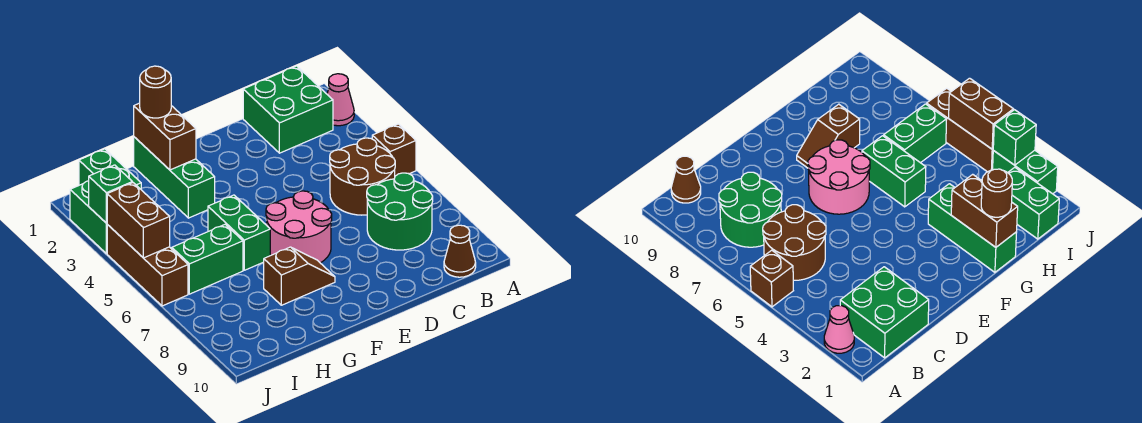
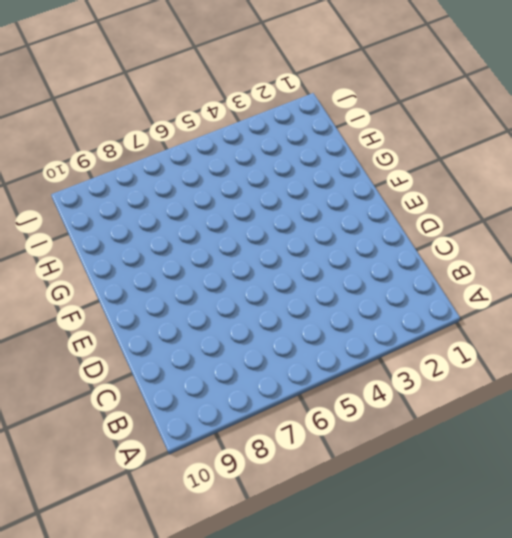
none -> pink 1x1 cone [327,74,354,126]
none -> brown 1x1 brick [372,124,416,176]
none -> green 2x2 brick [243,66,333,153]

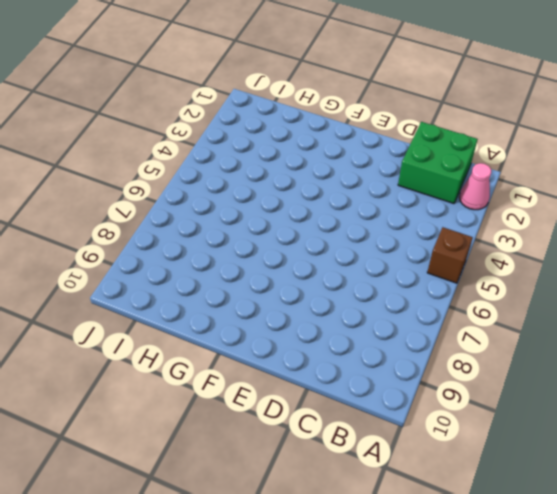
none -> brown 2x2 round brick [330,138,395,215]
none -> green 2x2 round brick [367,173,433,250]
none -> brown 1x1 cone [444,225,476,277]

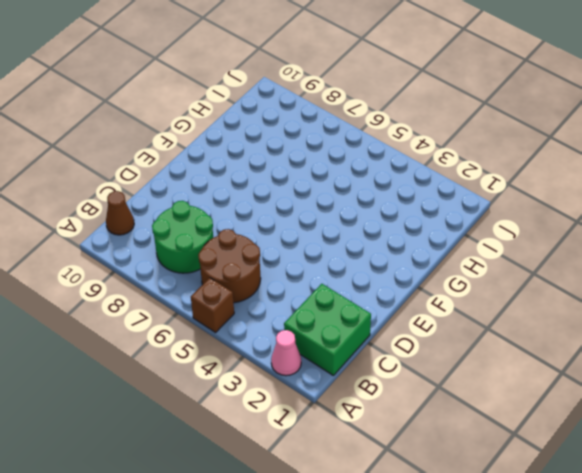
none -> pink 2x2 round brick [266,191,332,263]
none -> brown 1x2 slope [264,247,335,305]
none -> green 1x3 brick [134,137,215,218]

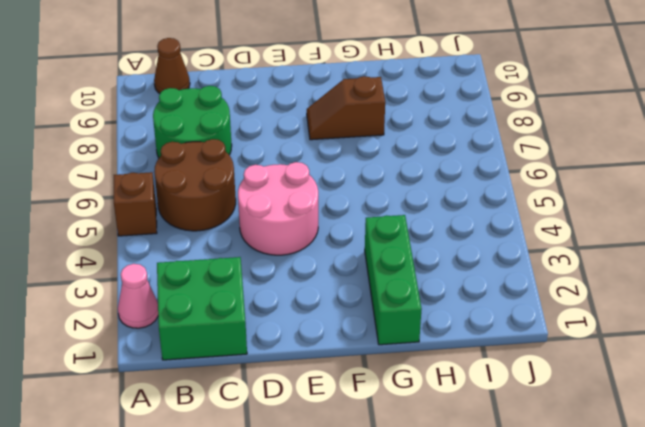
pink 2x2 round brick [238,162,318,255] -> pink 2x2 round brick moved to [266,191,332,263]
none -> green 1x2 brick [208,195,270,270]
none -> green 1x2 brick [172,224,243,294]
none -> green 1x2 brick [79,149,141,189]

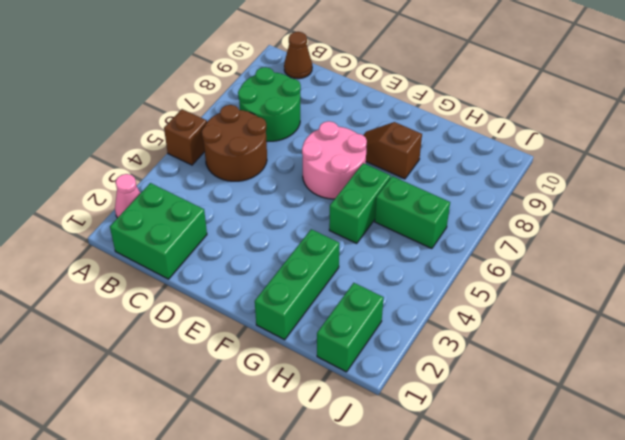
none -> green 1x2 brick [70,181,107,254]
none -> brown 1x3 brick [107,225,188,306]
none -> brown 1x2 brick [134,103,196,170]

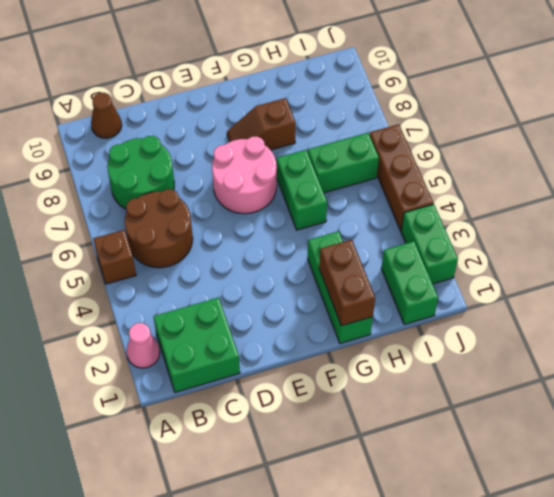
none -> green 1x1 brick [89,165,132,223]
none -> brown 1x2 brick [107,183,170,258]
none -> brown 1x1 round brick [140,66,171,118]

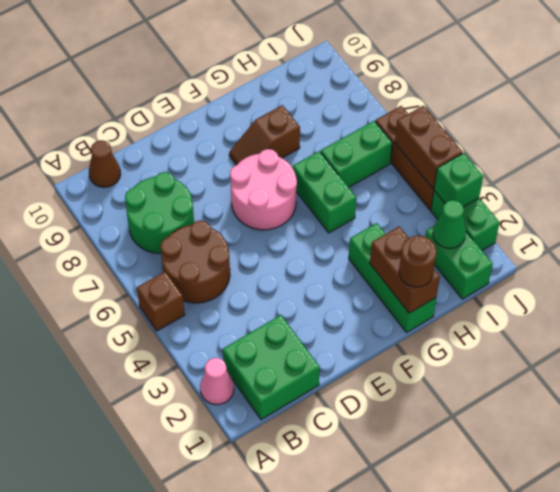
green 1x1 cone [433,200,466,248] -> none

